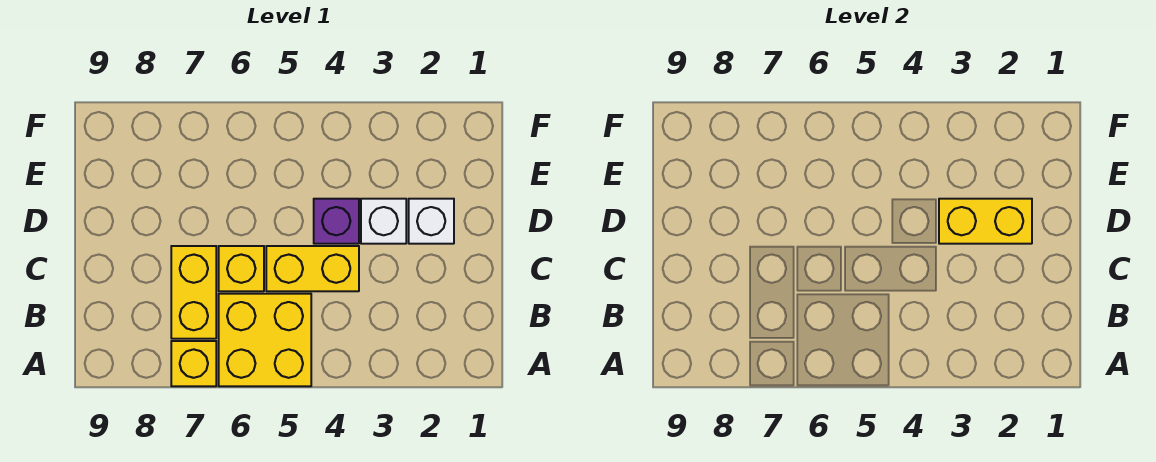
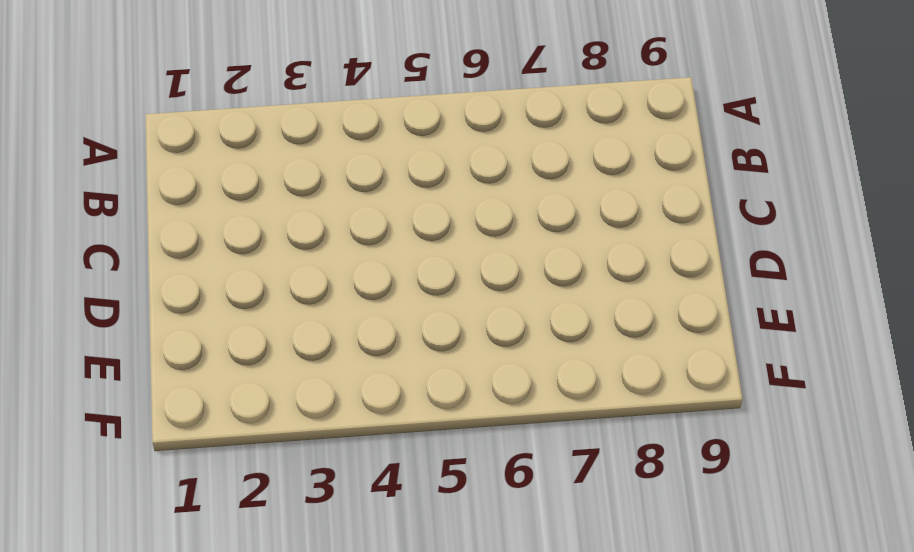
none -> yellow 2x2 brick [219,294,311,386]
none -> yellow 1x1 brick [171,341,216,386]

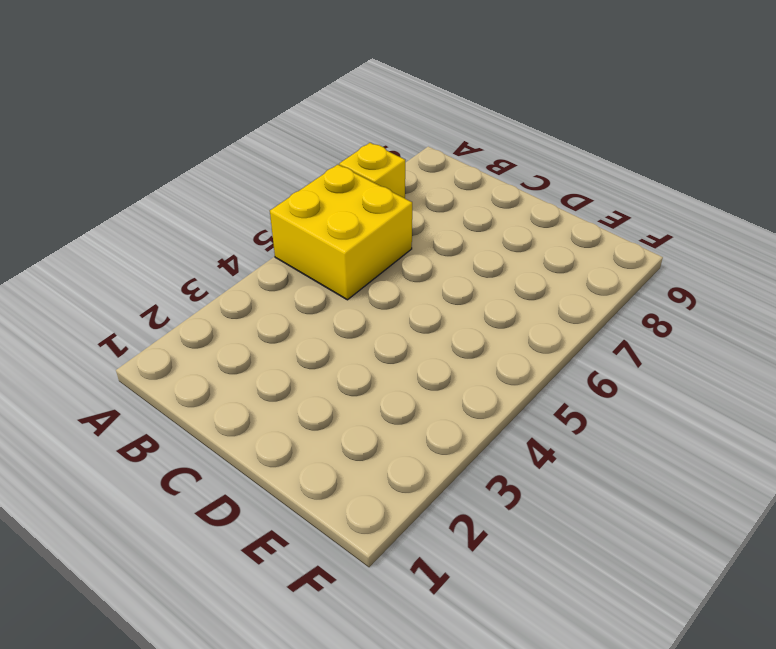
none -> yellow 1x2 brick [171,246,216,339]
none -> yellow 1x2 brick [266,246,359,291]

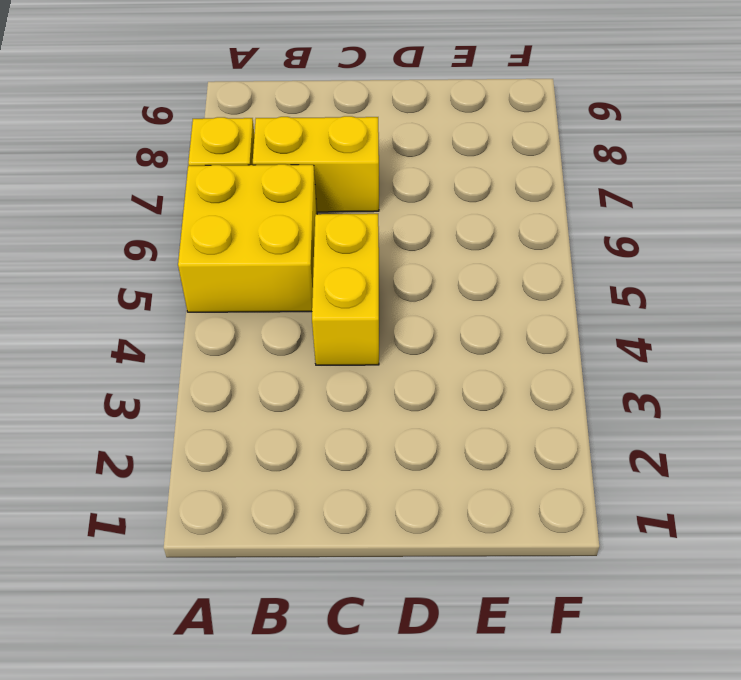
none -> yellow 1x1 brick [219,246,264,291]
none -> white 1x1 brick [409,199,454,244]

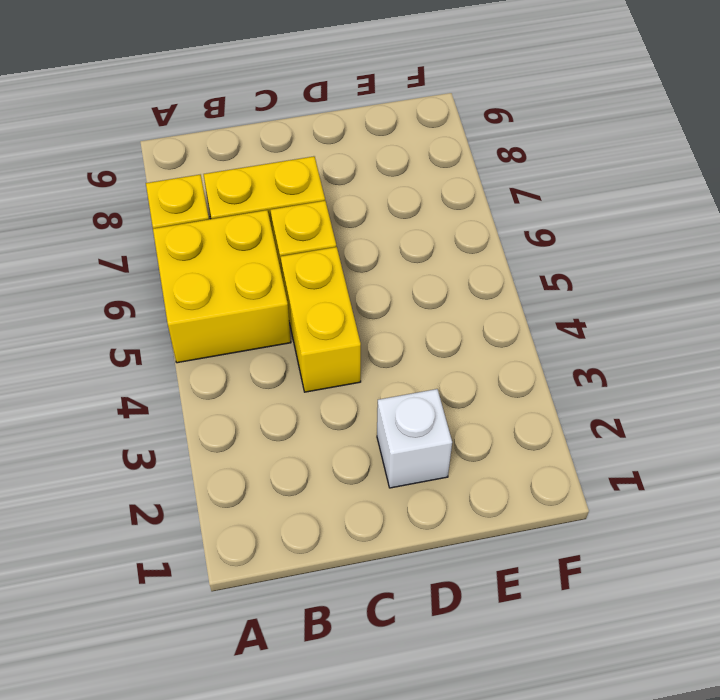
none -> white 1x1 brick [361,199,406,244]
none -> purple 1x1 brick [314,199,359,244]

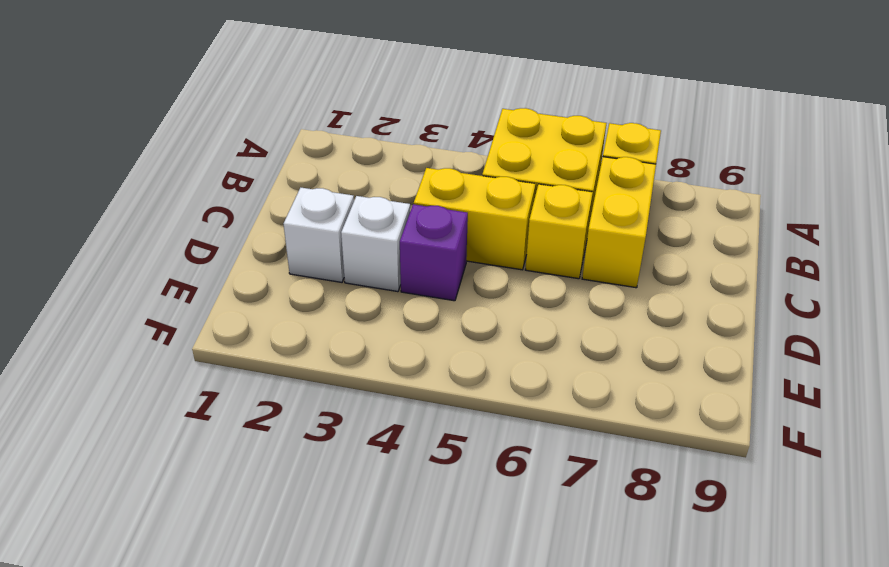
none -> yellow 1x2 brick [939,199,1032,244]

